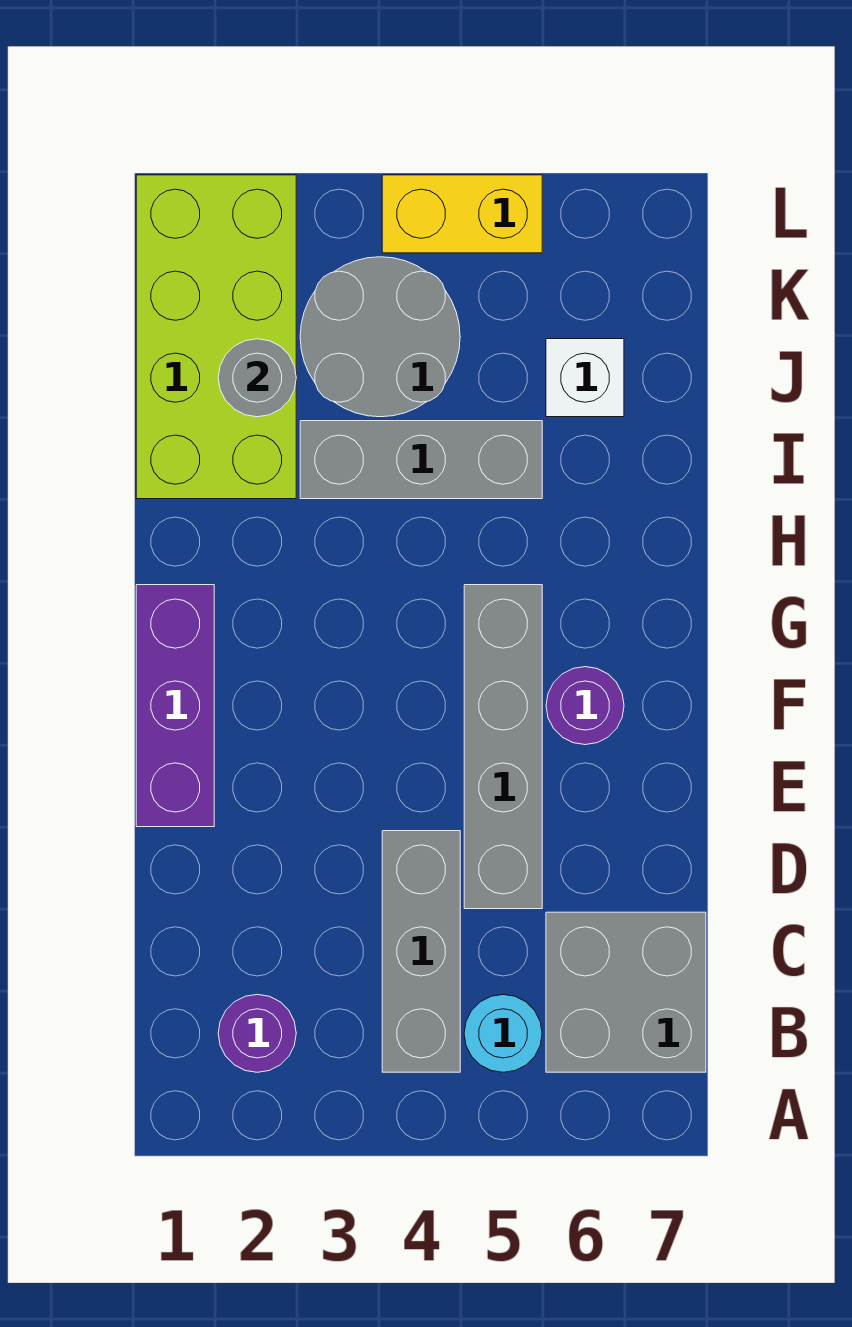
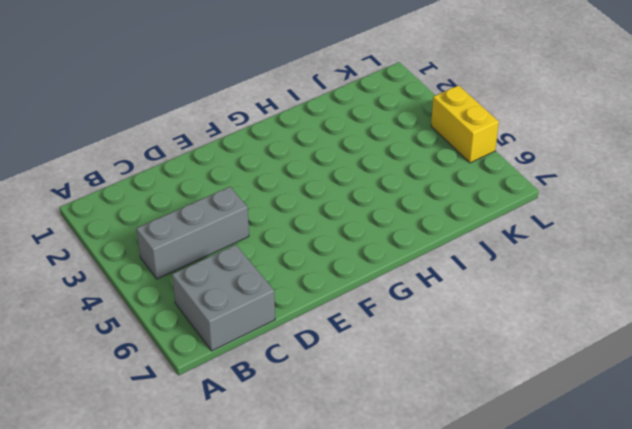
none -> purple 1x1 round brick [218,994,296,1072]
none -> cyan 1x1 round brick [464,995,542,1072]
none -> grey 1x4 brick [464,585,542,909]

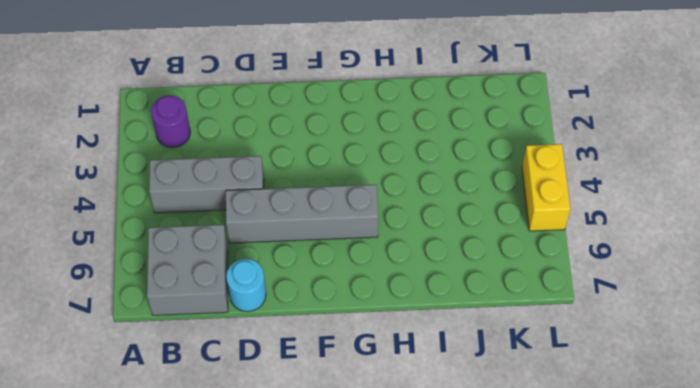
cyan 1x1 round brick [226,259,266,311] -> cyan 1x1 round brick moved to [464,995,542,1072]
none -> purple 1x3 brick [136,585,214,827]
none -> purple 1x1 round brick [546,667,624,745]
none -> lime 2x4 brick [136,175,296,499]

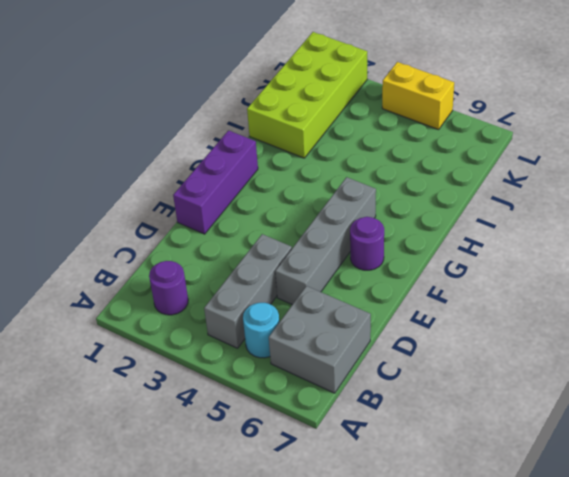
none -> grey 1x3 brick [300,421,542,499]
none -> grey 2x2 round brick [300,257,460,417]
none -> white 1x1 brick [546,339,624,417]

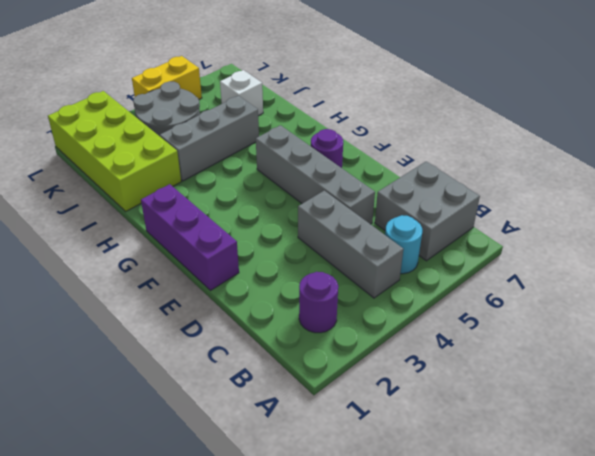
none -> grey 1x1 round brick [218,339,296,417]

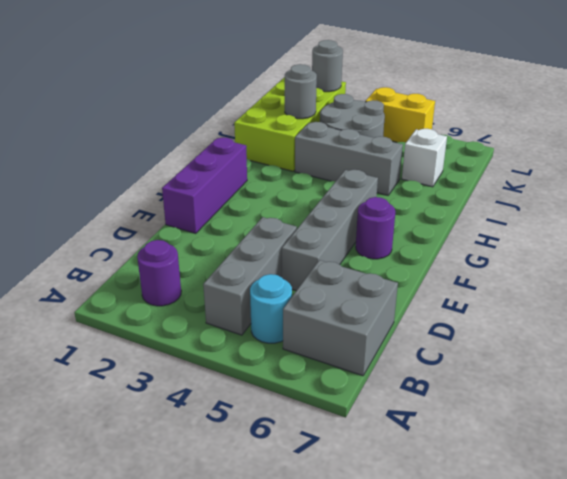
grey 1x1 round brick [312,40,343,92] -> none

